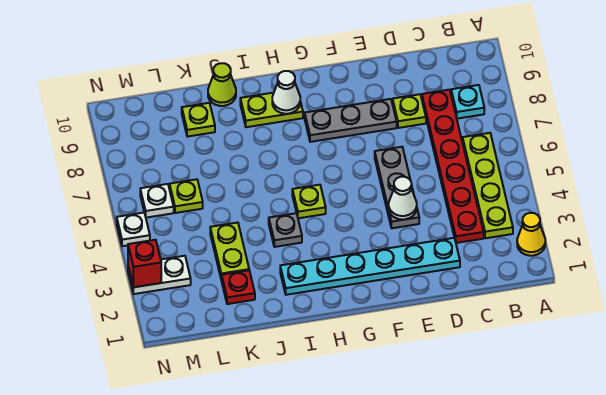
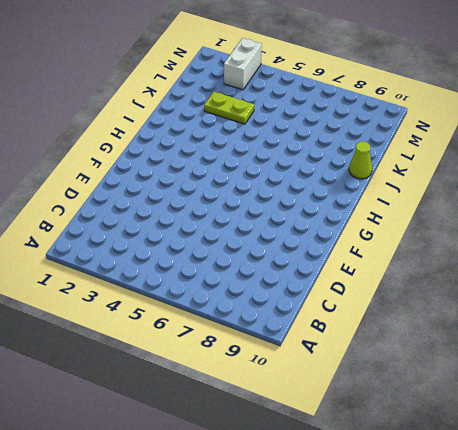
white 1x2 brick [224,38,262,90] -> white 1x2 plate [128,256,191,294]
none -> yellow 1x1 cone [517,213,545,256]
none -> lime 1x4 plate [463,133,513,238]
none -> cyan 1x1 plate [451,85,484,119]

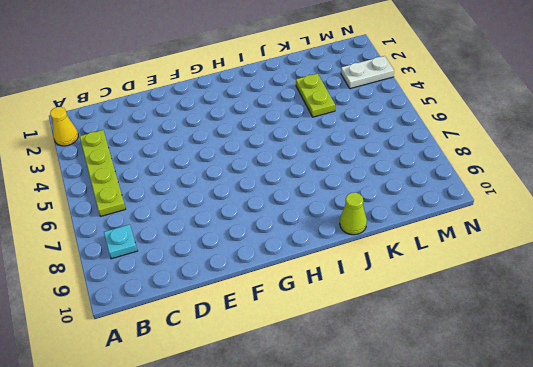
none -> red 1x6 plate [422,90,484,243]
none -> cyan 1x6 plate [280,238,460,295]
none -> lime 1x1 plate [393,94,426,128]

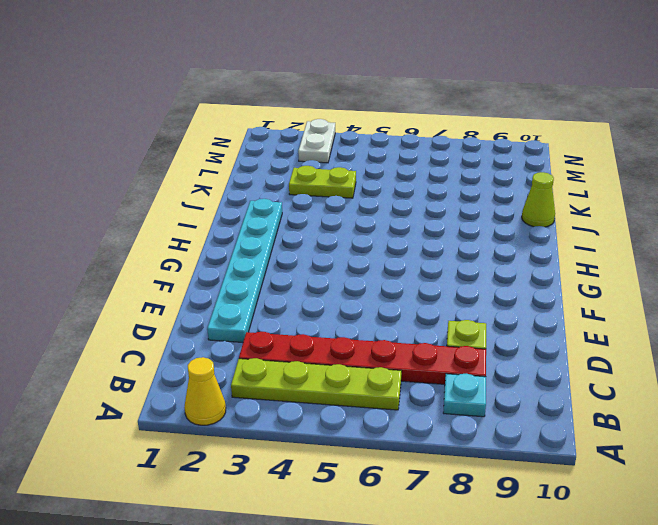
none -> grey 1x3 plate [375,147,419,228]
none -> grey 1x3 plate [305,99,397,142]
none -> lime 1x1 plate [292,185,326,218]

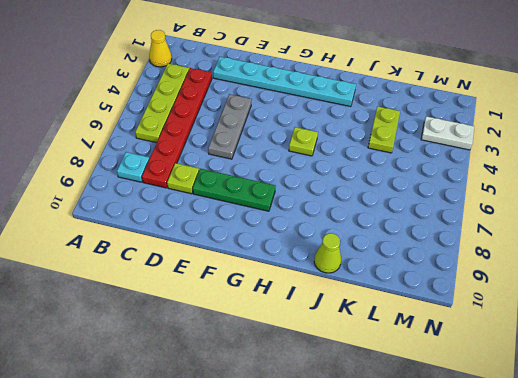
green 1x3 plate [193,169,275,211] -> grey 1x3 plate [305,99,397,142]
none -> lime 1x2 plate [240,93,303,127]
none -> grey 1x1 plate [269,213,302,247]
none -> red 1x1 plate [222,270,255,304]

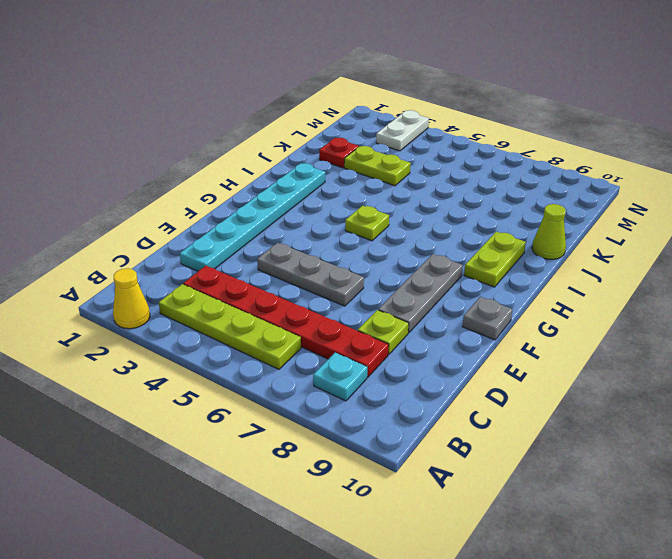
grey 1x1 plate [462,297,513,340] -> grey 1x1 plate moved to [269,213,302,247]
none -> lime 1x1 plate [182,103,215,137]
none -> lime 1x1 plate [170,179,203,213]
none -> white 1x1 plate [140,184,174,218]

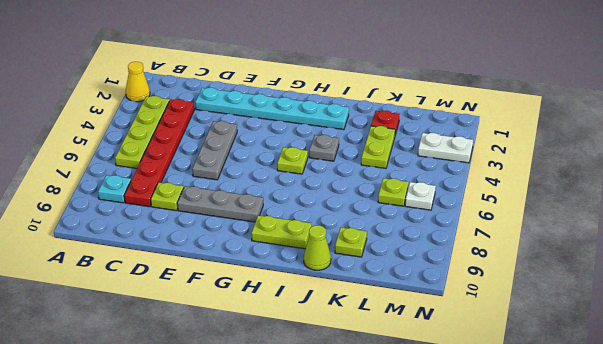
none -> white 1x1 plate [117,212,150,246]
none -> white 1x1 cone [389,177,417,219]
none -> white 1x1 cone [272,71,300,114]

